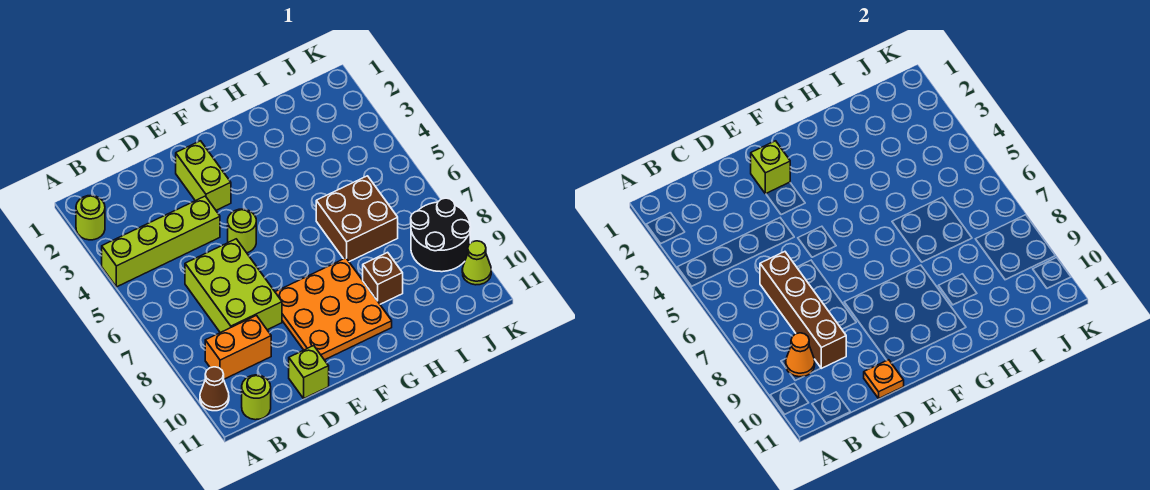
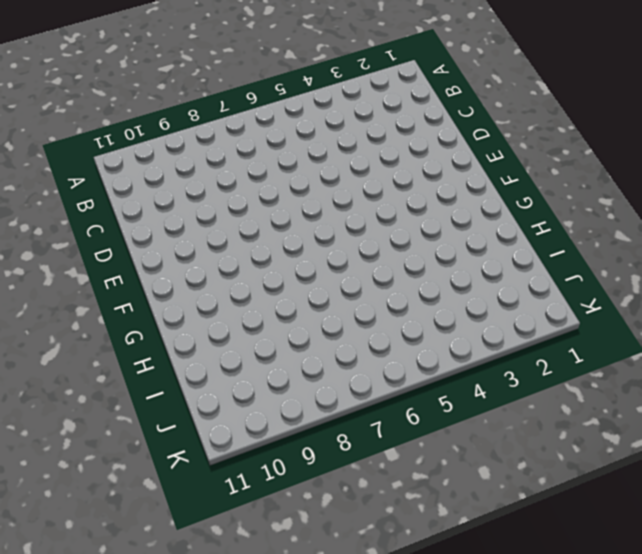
none -> lime 1x1 round brick [76,196,105,240]
none -> lime 1x4 brick [102,196,220,287]
none -> brown 1x1 cone [200,367,229,411]

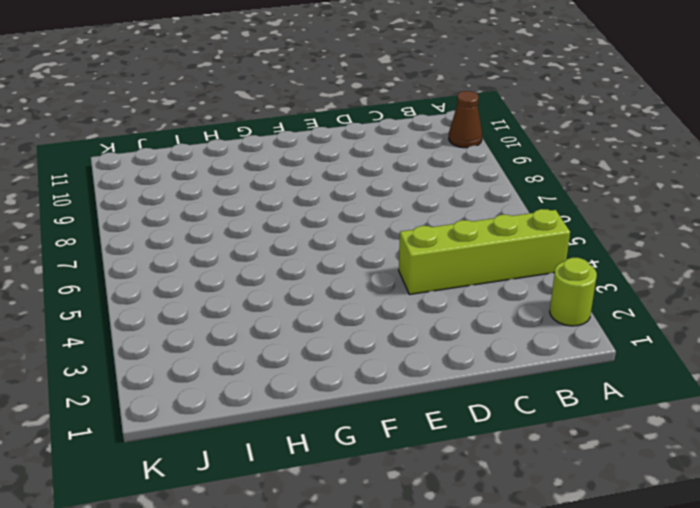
none -> orange 1x2 brick [205,315,271,379]
none -> lime 1x1 round brick [242,375,271,420]
none -> lime 2x3 brick [185,239,282,333]

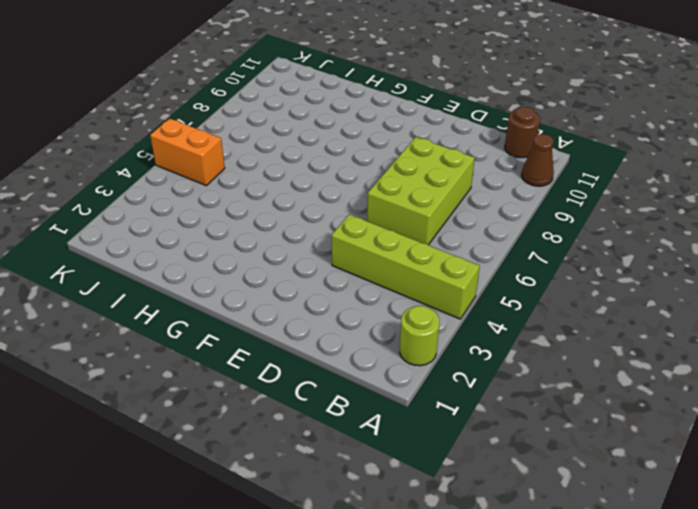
brown 1x1 round brick [505,107,540,158] -> lime 1x1 round brick [242,375,271,420]
orange 1x2 brick [150,118,225,186] -> orange 1x2 brick moved to [205,315,271,379]
none -> lime 1x1 brick [289,346,329,398]
none -> lime 1x2 brick [176,141,231,210]
none -> lime 1x1 round brick [228,209,256,253]

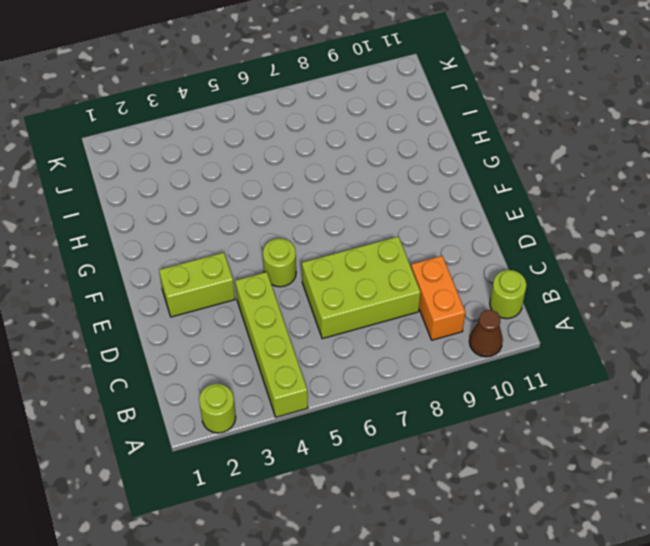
none -> lime 1x1 brick [289,346,329,398]
none -> orange 3x3 plate [275,258,392,360]
none -> brown 2x2 brick [316,176,398,262]

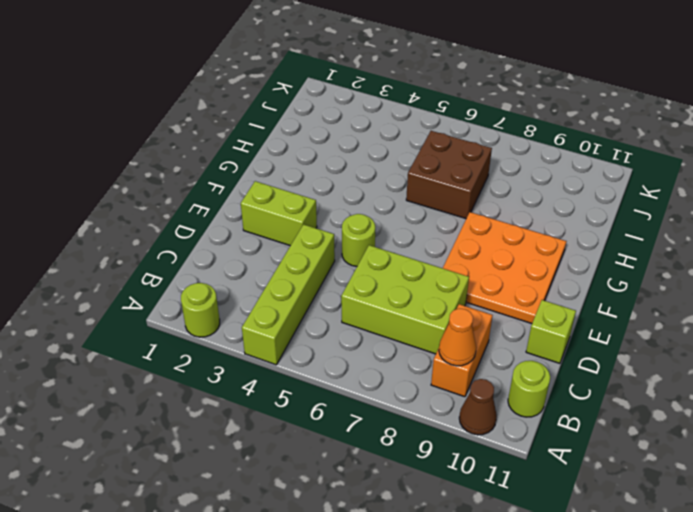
none -> brown 1x1 brick [363,252,403,304]
none -> black 2x2 round brick [411,198,471,272]
none -> lime 1x1 cone [462,241,491,285]

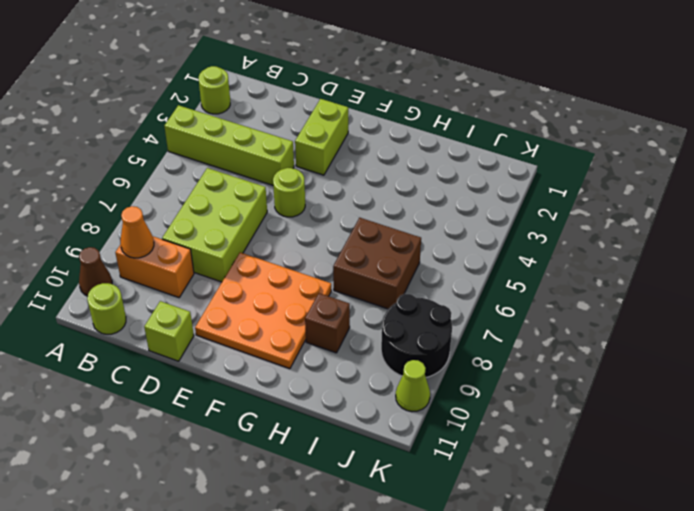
none -> brown 1x4 brick [760,252,846,368]
none -> orange 1x1 plate [864,360,904,398]
none -> lime 1x1 brick [751,141,790,194]

